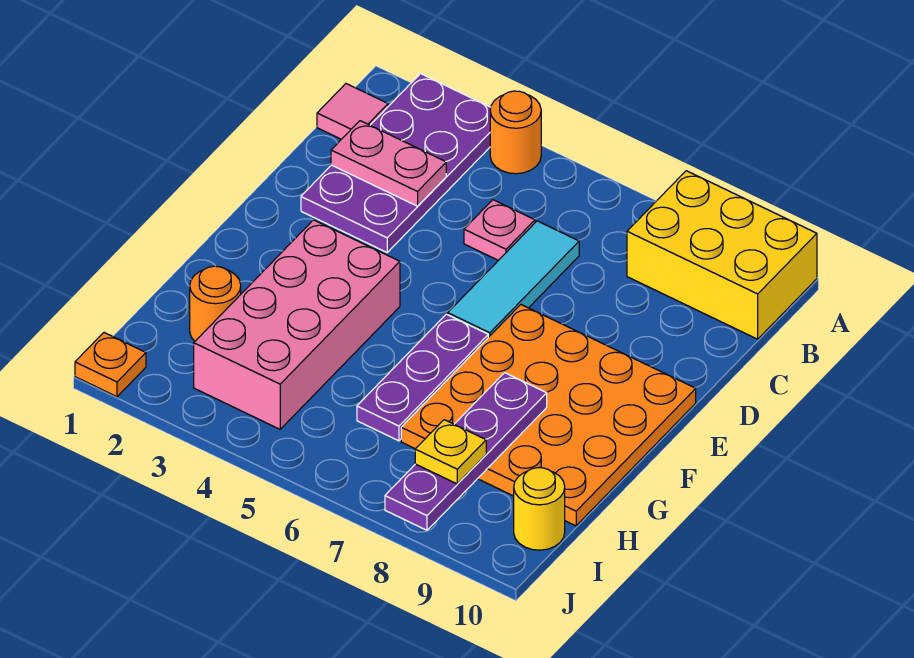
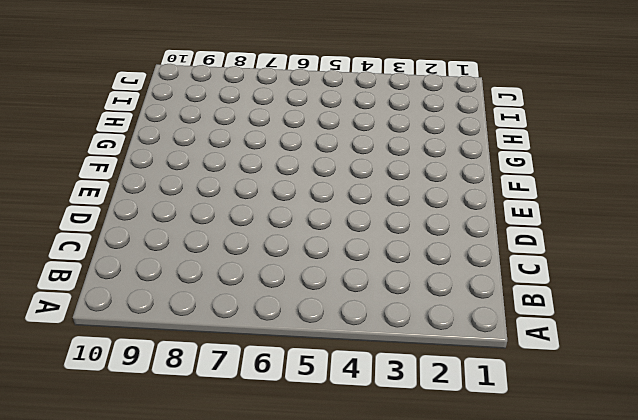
none -> purple 2x4 plate [301,74,491,252]
none -> orange 1x1 round brick [490,91,541,174]
none -> yellow 2x3 brick [627,171,817,339]

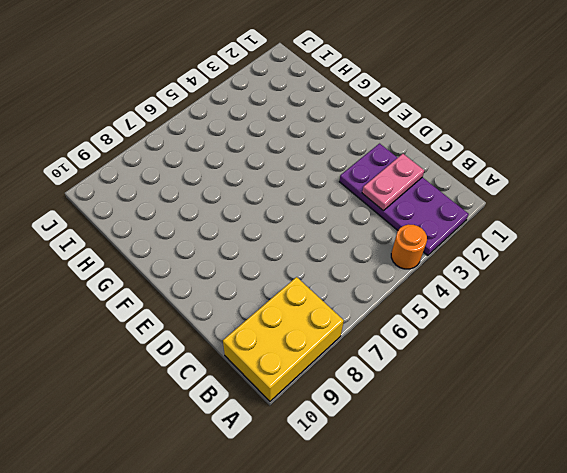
none -> pink 1x1 tile [317,84,388,139]
none -> pink 1x1 plate [464,200,535,260]
none -> cyan 1x3 tile [448,221,579,337]

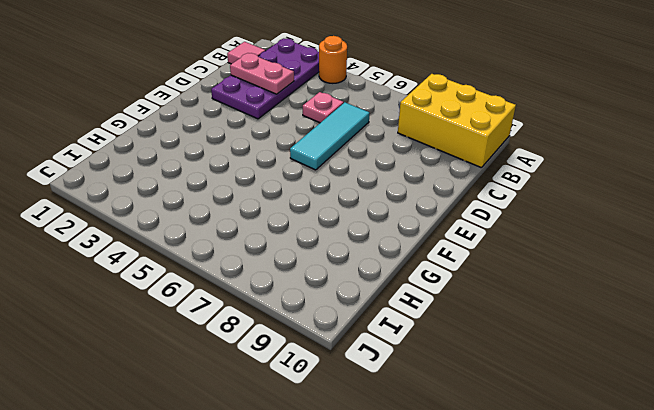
none -> orange 4x4 plate [401,305,696,526]
none -> pink 2x4 brick [194,220,400,429]
none -> purple 1x3 plate [357,314,488,441]

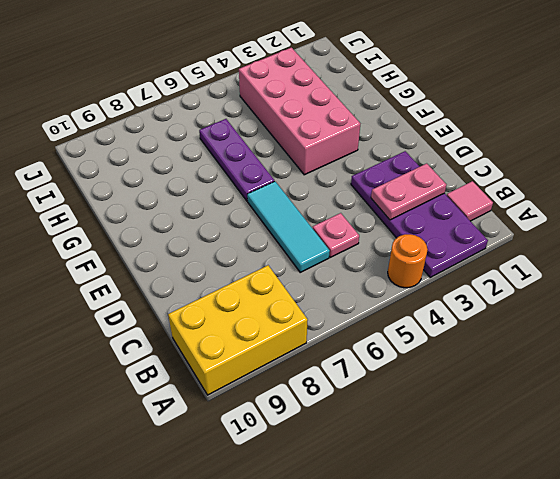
none -> orange 4x4 plate [401,305,696,526]
none -> orange 1x1 round brick [190,266,241,341]
none -> yellow 1x1 round brick [514,468,565,550]

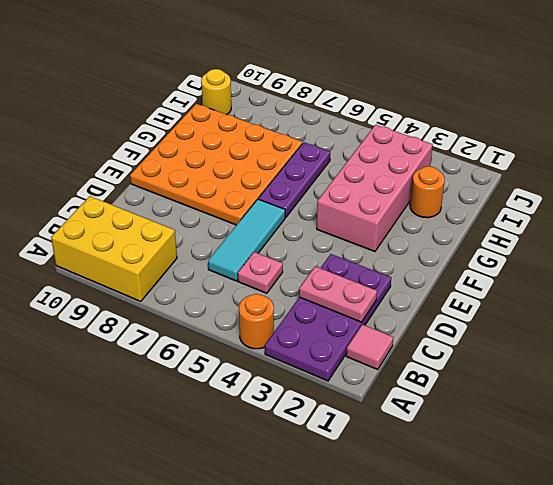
none -> orange 1x1 plate [75,333,146,397]
none -> purple 1x4 plate [385,373,547,530]
none -> yellow 1x1 plate [415,420,486,484]

